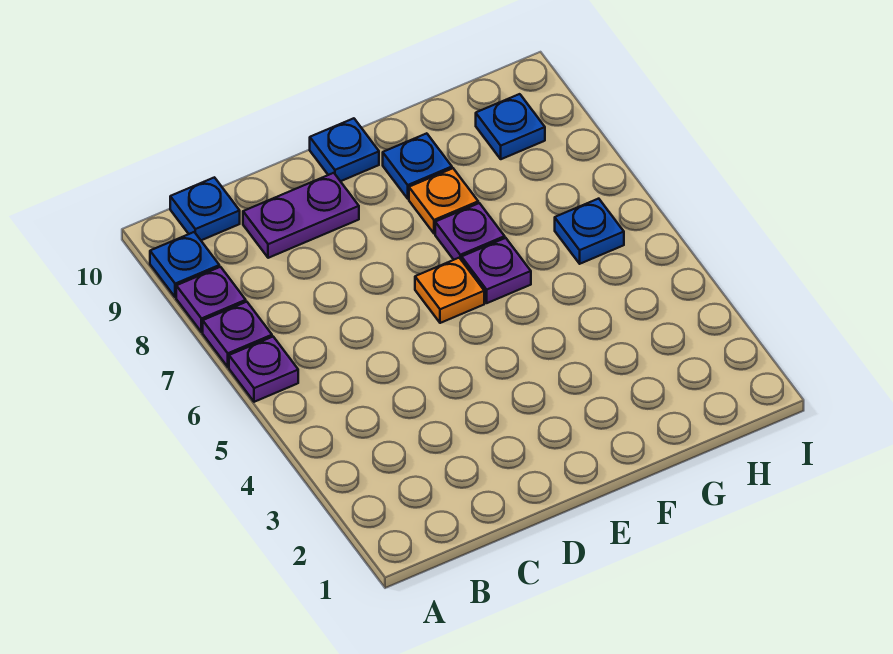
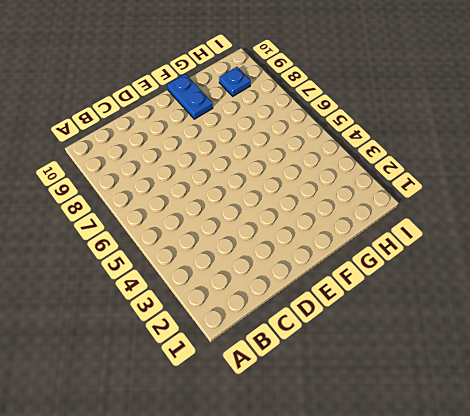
blue 1x2 plate [167,74,213,119] -> blue 1x1 plate [383,133,452,199]
none -> purple 1x1 plate [229,337,298,402]
none -> purple 1x1 plate [203,302,272,367]
none -> purple 1x1 plate [176,267,246,332]

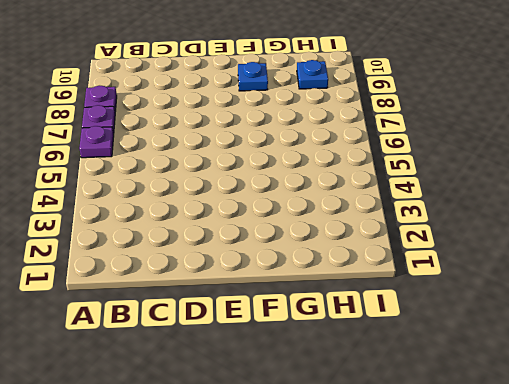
none -> blue 1x1 plate [150,232,219,297]
none -> blue 1x1 plate [170,177,240,240]
none -> purple 1x2 plate [243,173,359,258]

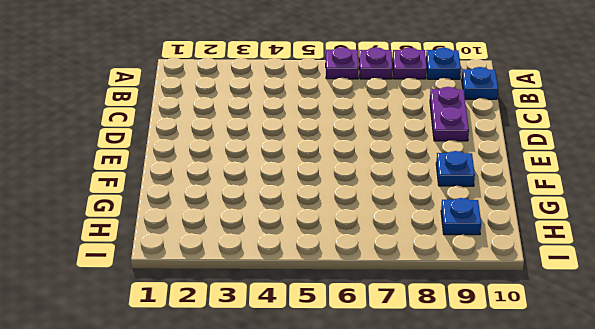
none -> orange 1x1 plate [415,258,484,323]
none -> blue 1x1 plate [310,118,379,181]
none -> purple 1x1 plate [462,238,531,303]

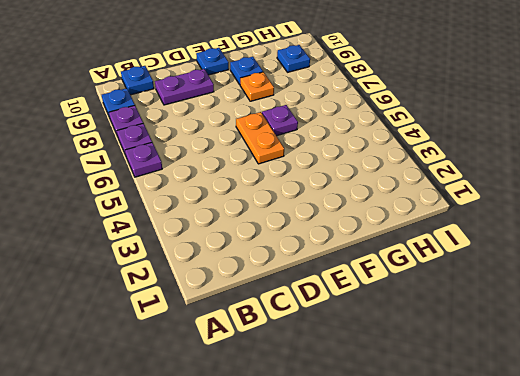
orange 1x2 plate [236,112,284,164] -> orange 1x1 plate [415,258,484,323]
none -> purple 1x1 plate [435,203,505,260]
none -> blue 1x1 plate [555,199,624,264]

